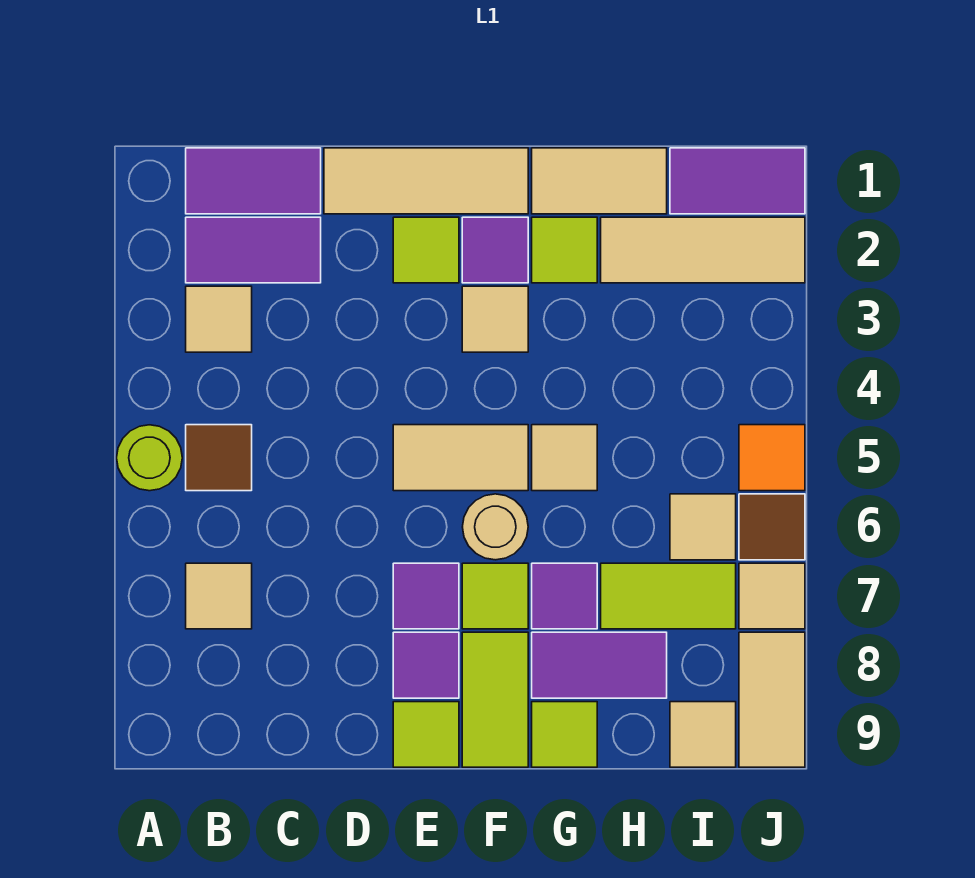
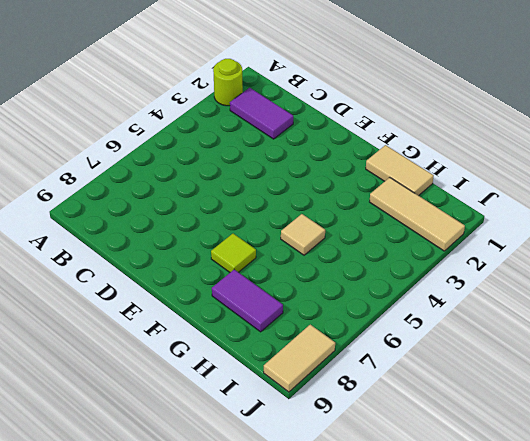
lime 1x1 round brick [213,59,243,106] -> lime 1x1 round brick moved to [117,425,182,491]
none -> purple 1x2 tile [186,148,321,214]
none -> tan 1x1 tile [186,286,252,352]
none -> brown 1x1 tile [186,425,252,491]
none -> tan 1x1 tile [186,563,252,629]

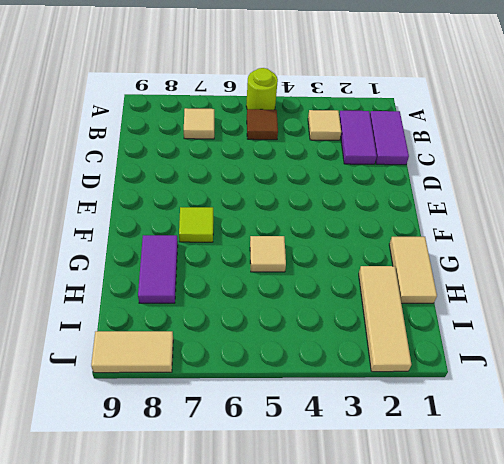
none -> tan 1x3 tile [324,148,528,214]
none -> lime 1x1 tile [393,217,459,283]
none -> tan 1x2 tile [393,425,528,491]
none -> purple 1x1 tile [393,563,459,629]

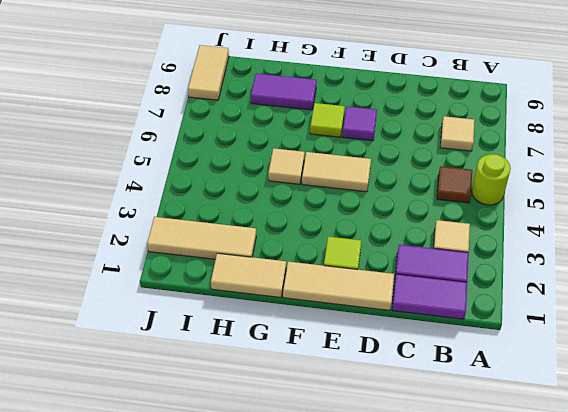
none -> purple 1x1 tile [393,632,459,698]
none -> lime 1x1 tile [393,702,459,767]
none -> purple 1x1 tile [462,217,528,283]
none -> tan 1x1 tile [462,286,528,352]

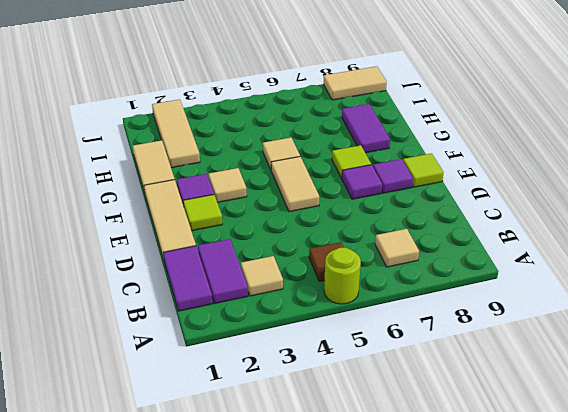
none -> tan 1x1 round brick [463,494,528,560]
none -> lime 1x2 tile [462,632,528,767]
none -> lime 1x1 tile [532,217,597,283]
none -> purple 1x1 tile [532,563,597,629]

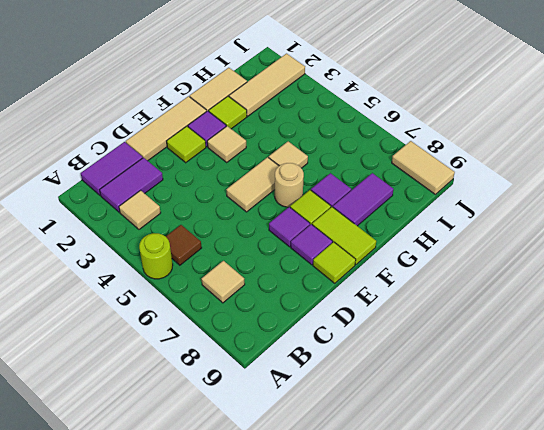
none -> lime 1x1 tile [532,702,597,767]
none -> lime 1x2 tile [601,563,736,629]
none -> purple 1x2 tile [670,148,805,214]
none -> tan 1x1 tile [670,494,736,560]

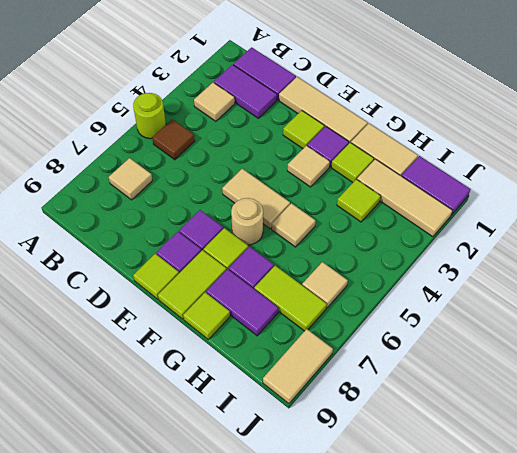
lime 1x1 tile [337,179,381,222] -> none
none -> tan 1x1 tile [670,702,736,767]
none -> orange 1x1 tile [739,425,805,491]
none -> brown 1x1 tile [739,494,805,560]
none -> tan 1x1 tile [739,563,805,629]

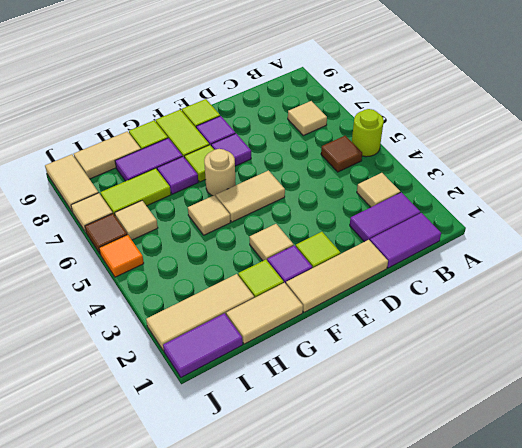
tan 1x2 tile [74,131,141,179] -> tan 1x1 tile [670,702,736,767]

